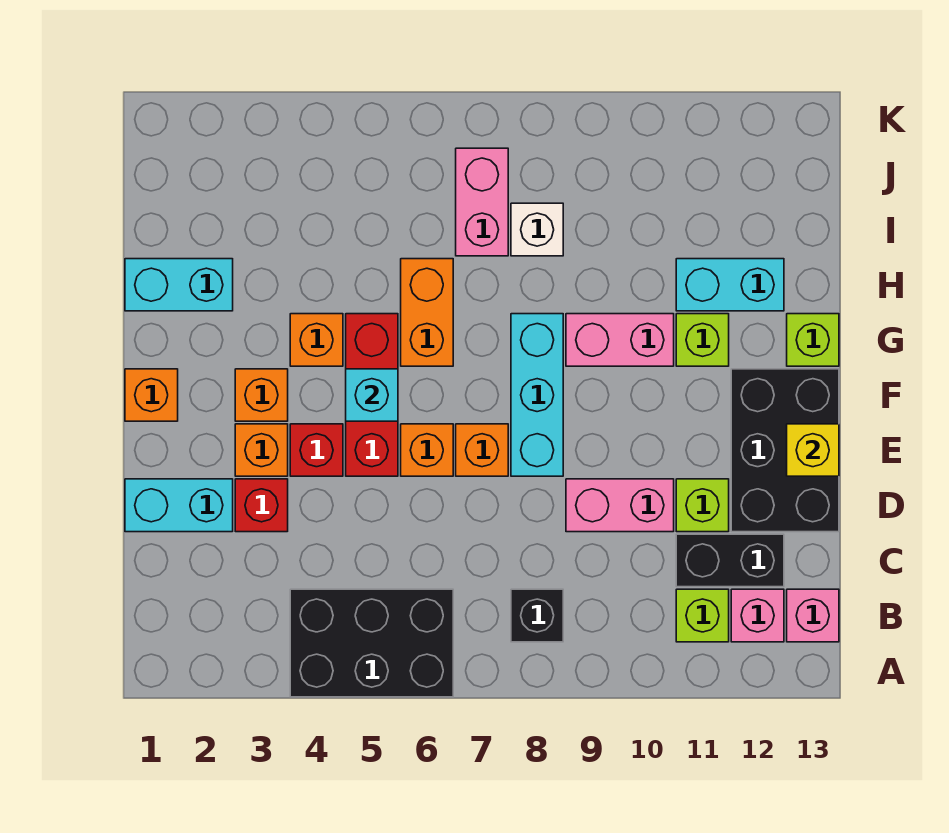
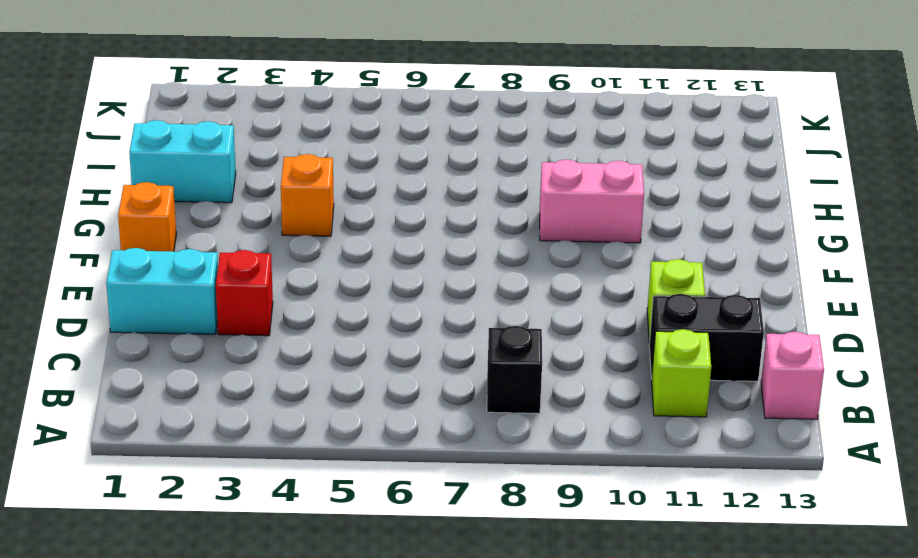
none -> black 2x3 brick [290,589,453,697]
none -> pink 1x1 brick [731,589,784,642]
none -> pink 1x2 brick [566,479,674,532]
none -> black 2x3 brick [731,369,839,532]

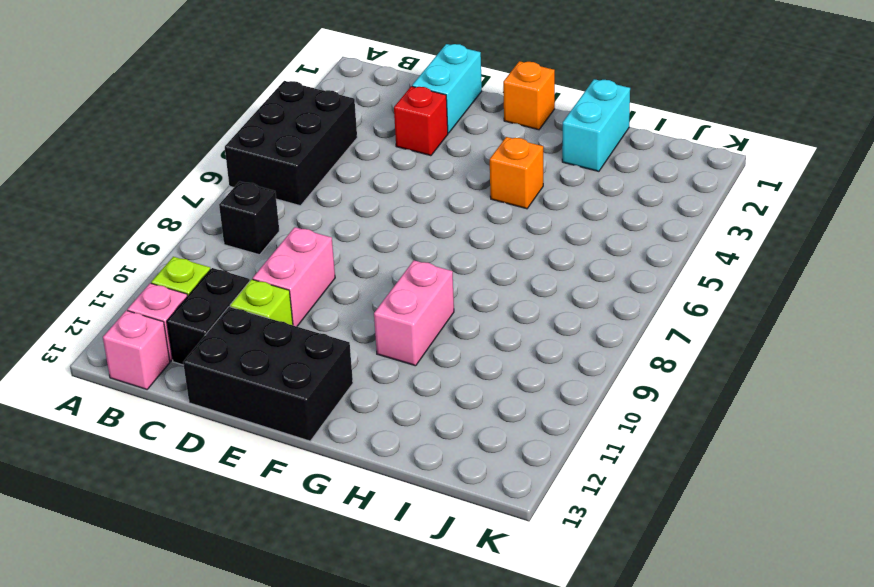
none -> orange 1x1 brick [235,424,288,476]
none -> red 1x1 brick [290,424,343,476]
none -> red 1x3 brick [346,314,398,476]
none -> orange 1x1 brick [401,424,453,476]

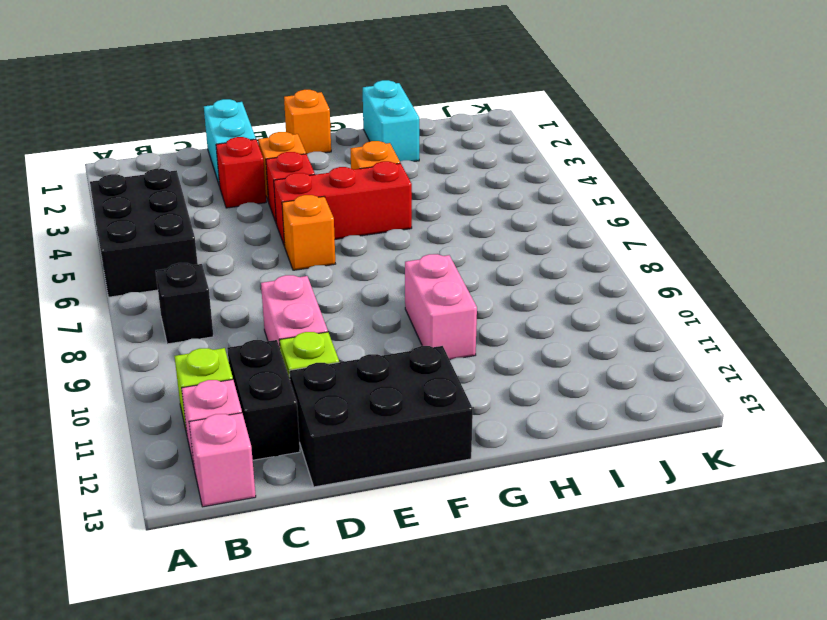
none -> orange 1x1 brick [456,424,508,476]
none -> cyan 1x3 brick [511,314,563,476]
none -> orange 1x1 brick [235,369,288,421]
none -> orange 1x2 brick [401,259,453,366]

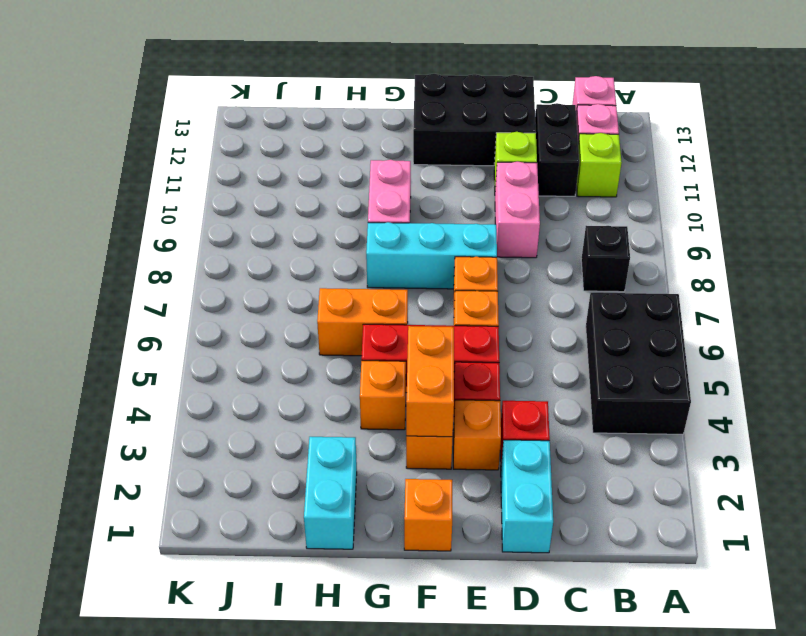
orange 1x2 brick [406,326,454,437] -> none
none -> lime 1x1 brick [676,314,729,366]
none -> lime 1x1 brick [787,314,839,366]
none -> cyan 1x2 brick [676,259,784,311]
none -> pink 1x2 brick [456,148,508,256]

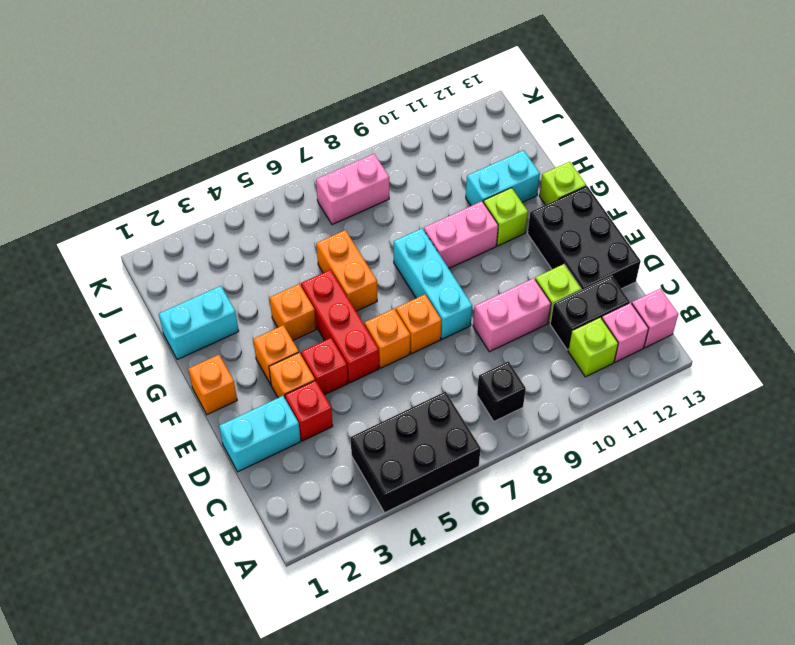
pink 1x2 brick [316,154,389,225] -> pink 1x2 brick turned to [456,148,508,256]
none -> white 1x1 brick [511,203,563,256]
none -> yellow 1x1 brick [787,424,839,476]
none -> cyan 1x1 brick [346,369,398,421]

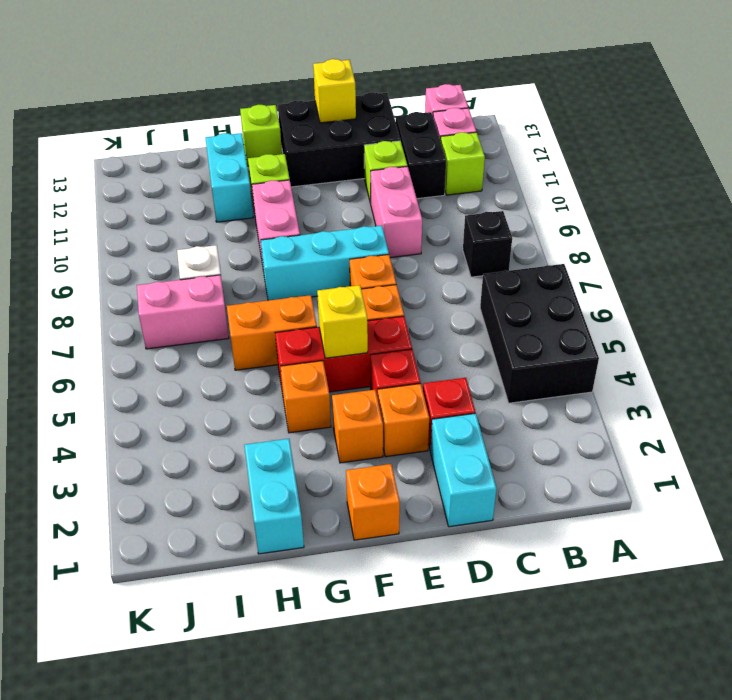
yellow 1x1 brick [317,285,368,358] -> cyan 1x1 brick [346,369,398,421]

